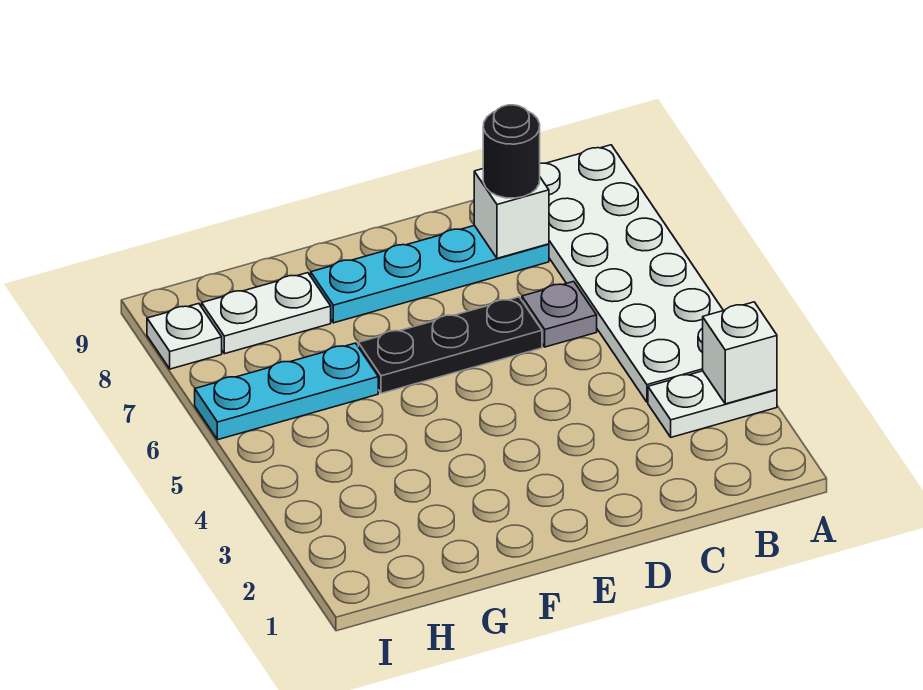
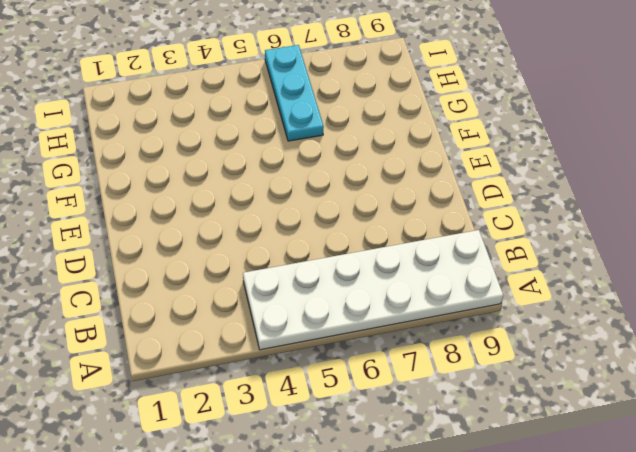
none -> white 1x2 plate [648,371,777,437]
none -> grey 1x1 plate [522,281,597,347]

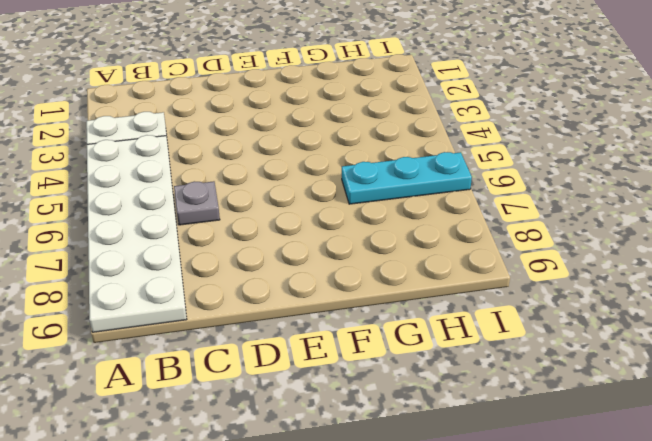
none -> cyan 1x4 plate [311,226,549,323]
none -> black 1x3 plate [358,297,542,393]

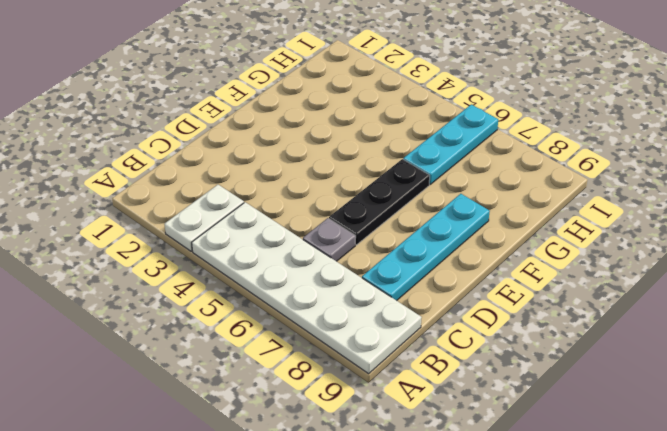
none -> white 1x2 plate [202,273,331,354]
none -> white 1x1 plate [147,304,222,369]

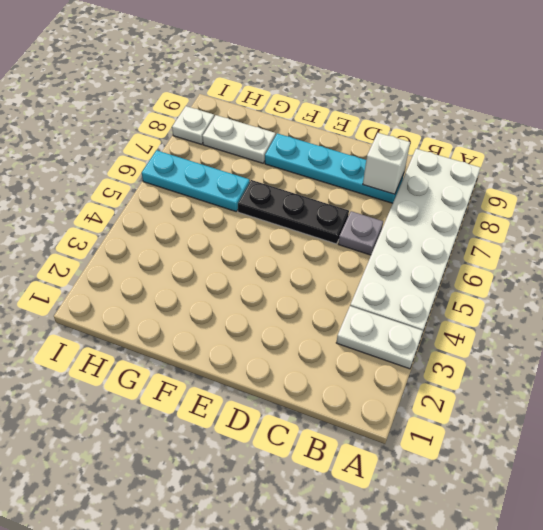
none -> white 1x1 brick [703,302,777,404]
none -> black 1x1 round brick [483,105,540,198]

